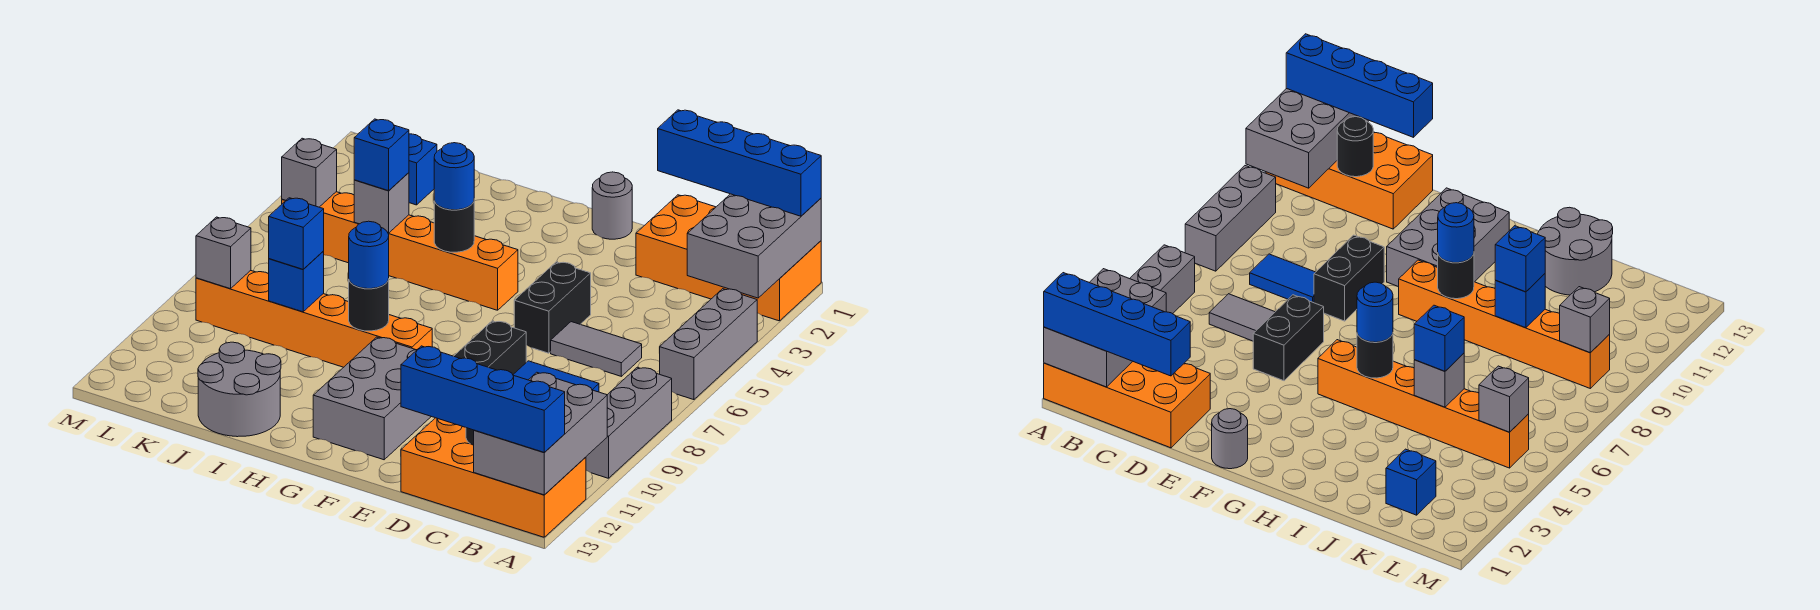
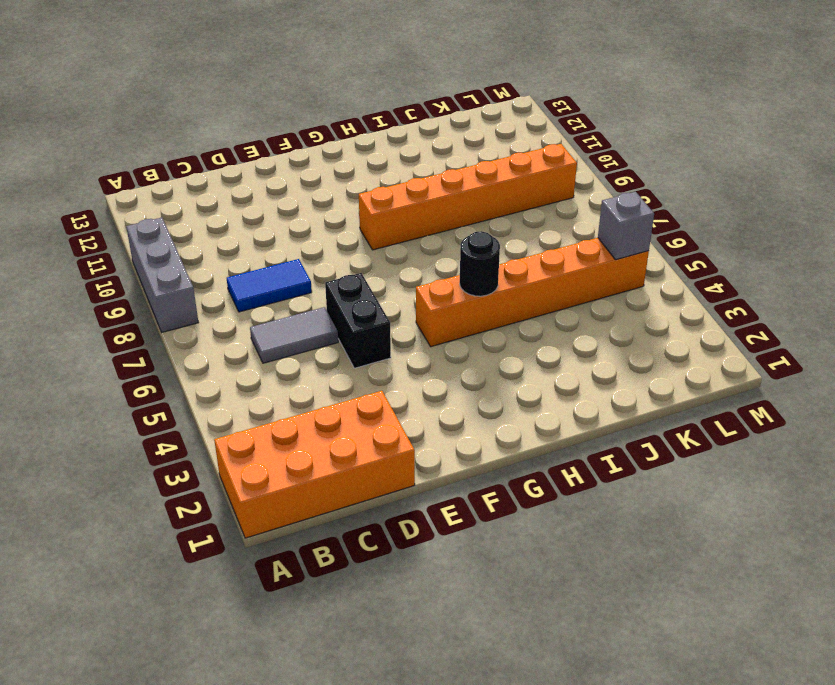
none -> grey 1x3 brick [660,289,757,400]
none -> orange 2x4 brick [401,418,586,537]
none -> black 1x2 brick [454,321,526,374]

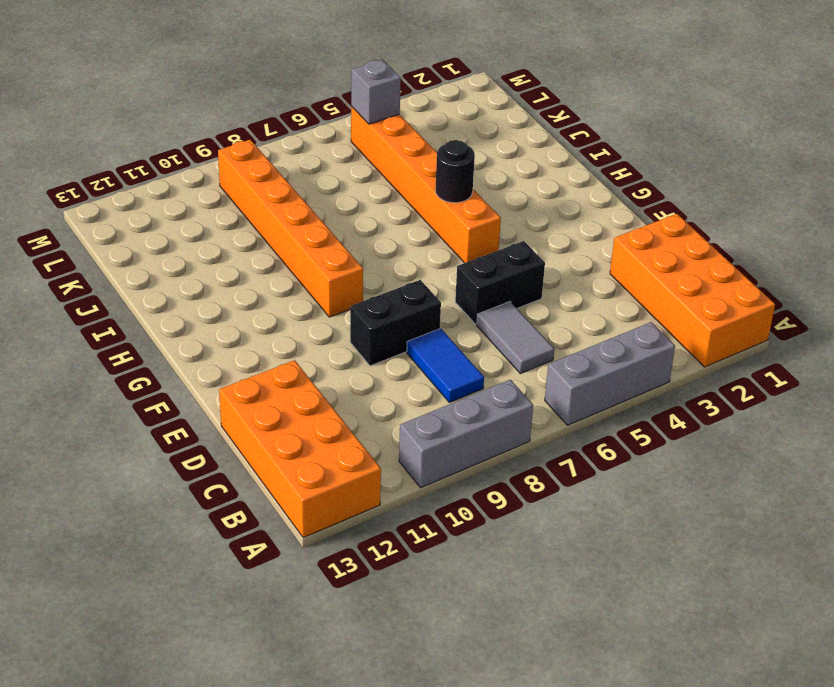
none -> grey 1x1 round brick [592,172,632,239]
none -> grey 2x3 brick [313,337,431,460]
none -> grey 2x2 round brick [198,342,281,437]

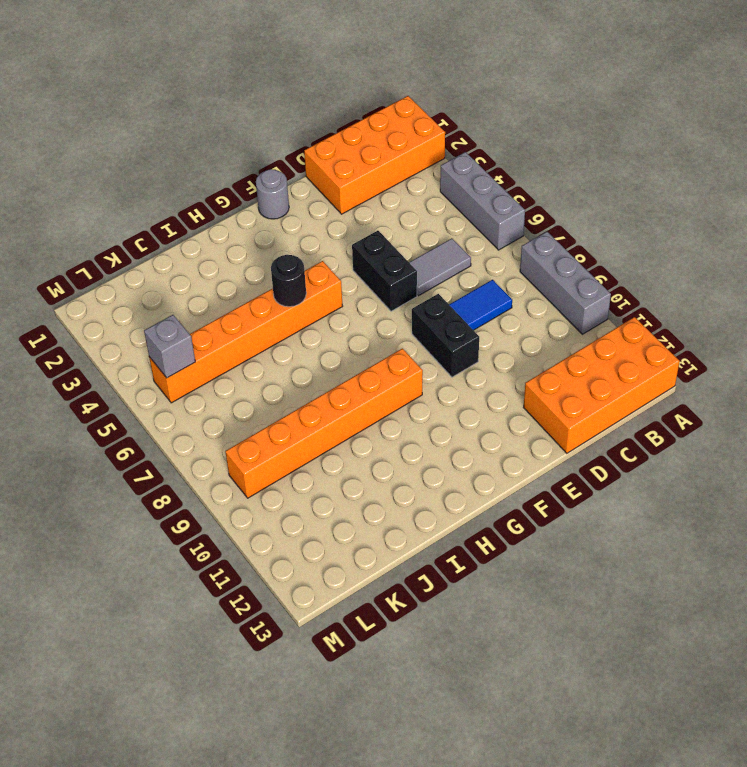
none -> grey 2x3 brick [313,337,431,460]
none -> grey 2x2 round brick [198,342,281,437]
none -> blue 1x1 brick [409,134,437,205]

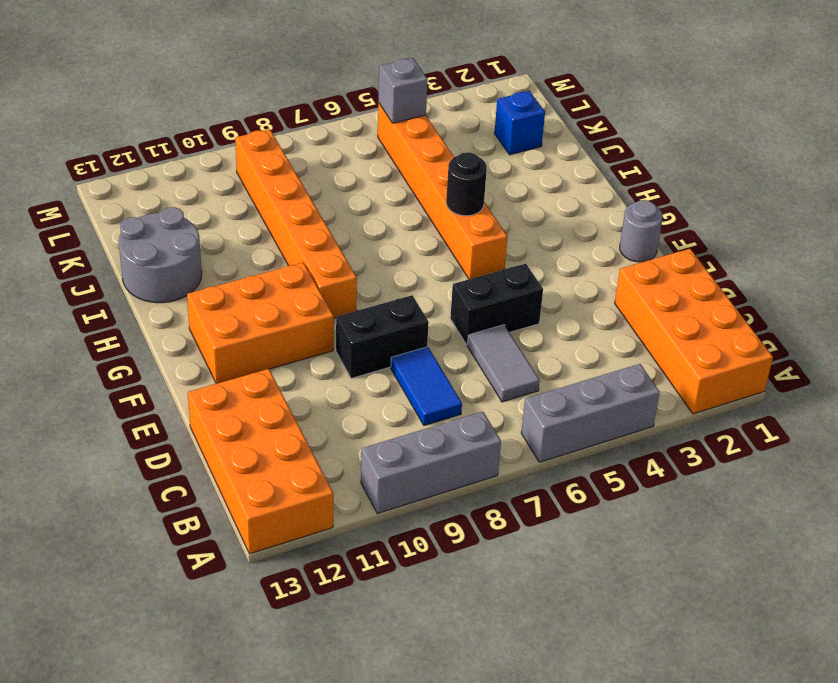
orange 2x3 brick [187,263,334,384] -> grey 2x3 brick [313,337,431,460]
none -> grey 2x3 brick [687,194,821,298]
none -> grey 2x3 brick [474,372,607,495]
none -> black 1x1 round brick [1337,117,1373,177]

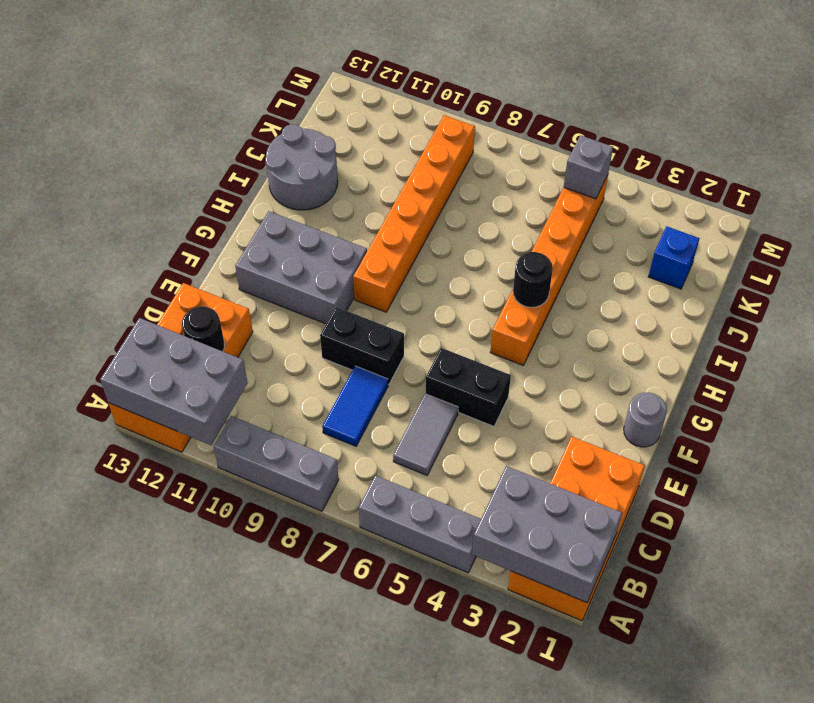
none -> black 1x1 round brick [349,279,389,331]
none -> grey 1x1 brick [354,173,409,233]
none -> blue 1x1 brick [269,252,324,312]

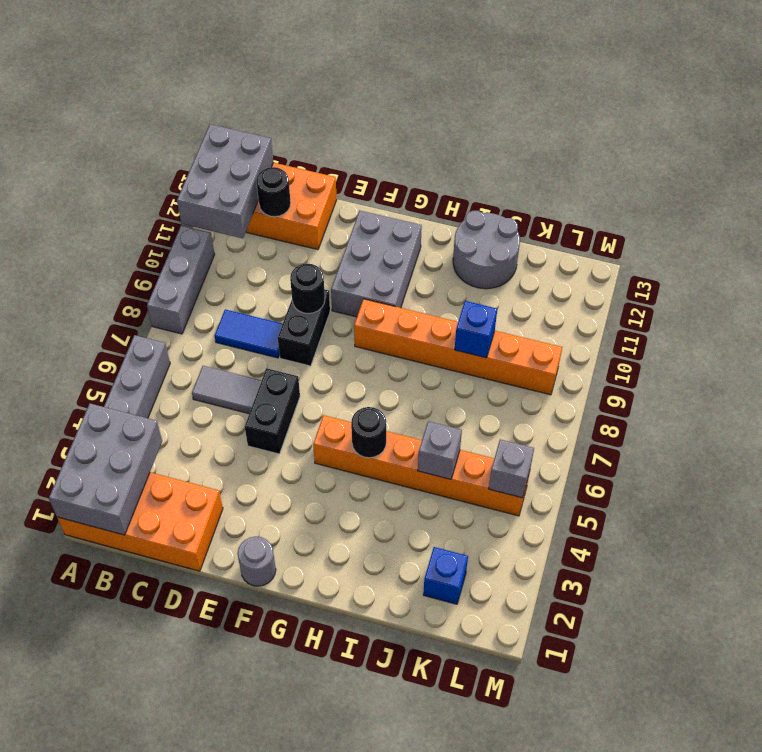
black 1x1 round brick [290,264,325,314] -> black 1x1 round brick moved to [349,279,389,331]
none -> grey 1x1 brick [196,217,251,289]
none -> blue 1x4 brick [658,110,821,216]
none -> blue 1x4 brick [401,346,565,452]

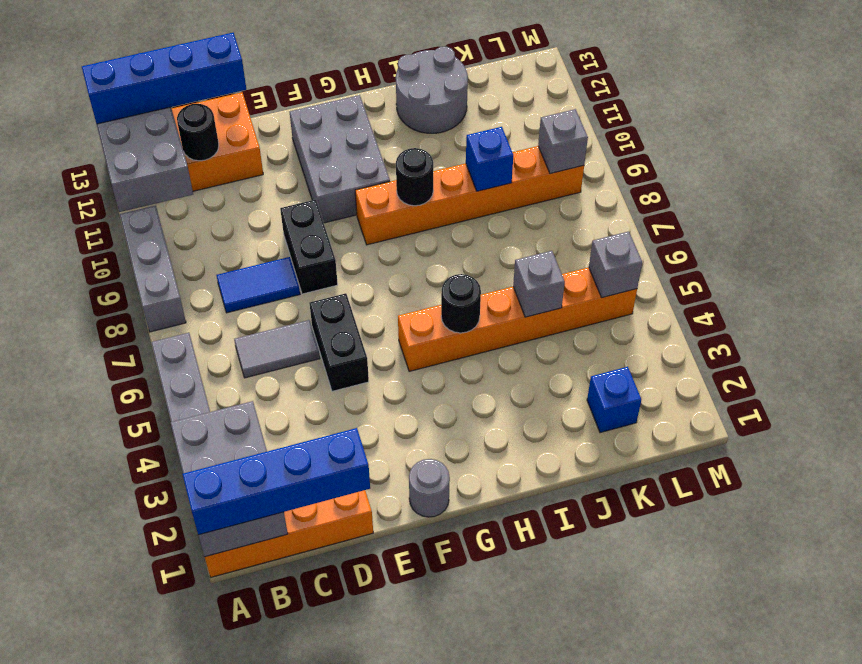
none -> blue 1x1 round brick [434,143,474,210]
none -> blue 1x1 round brick [349,221,389,289]
none -> blue 1x1 brick [354,119,409,191]

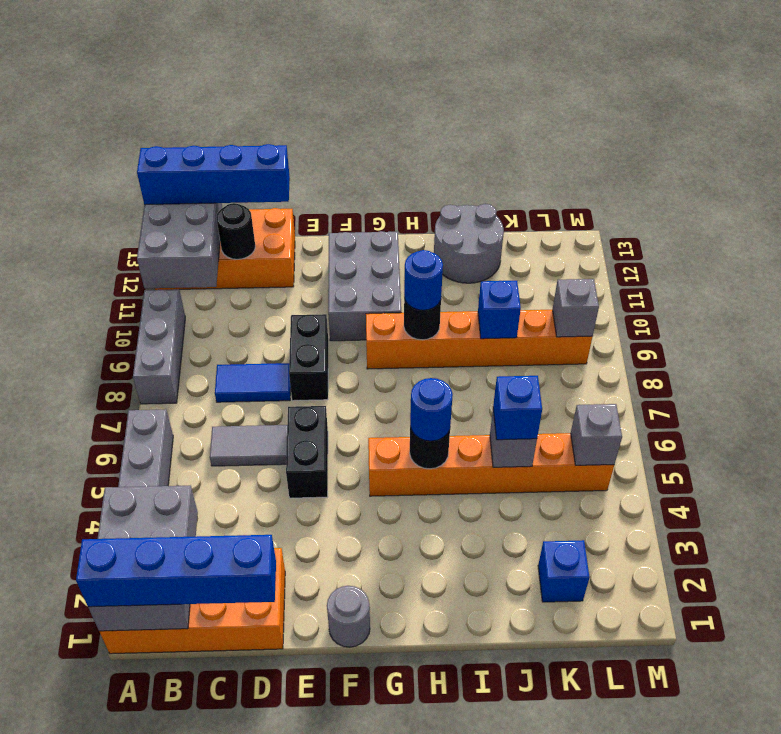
none -> blue 1x1 brick [269,198,324,269]

